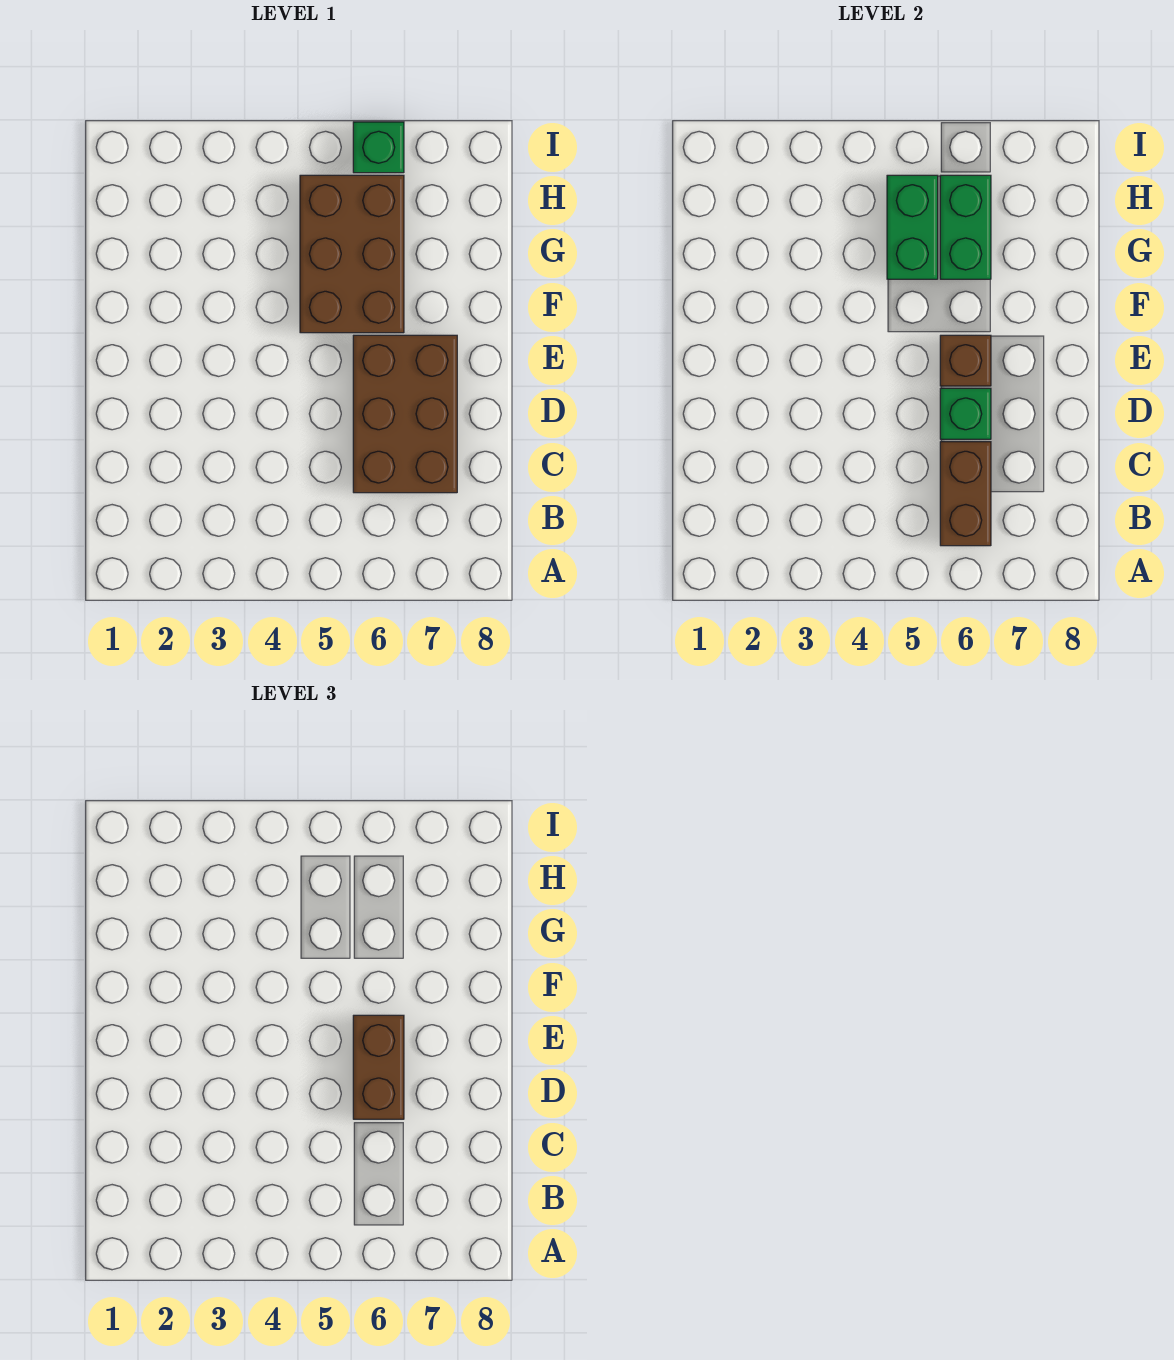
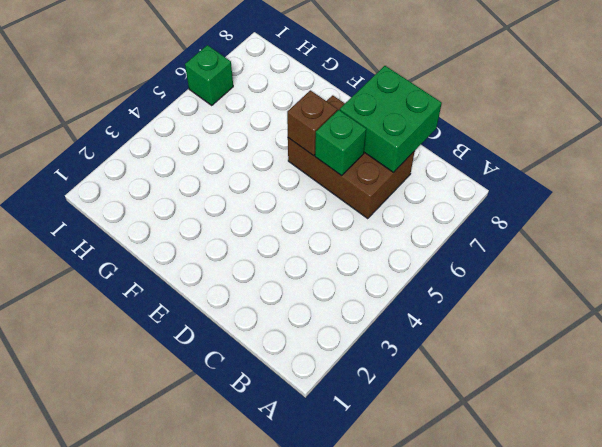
green 2x2 brick [340,66,442,172] -> none
none -> brown 2x3 brick [300,175,404,333]
none -> brown 1x2 brick [940,442,991,546]

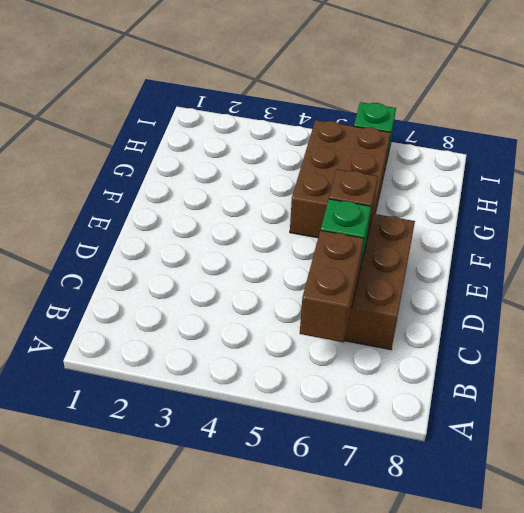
none -> green 1x2 brick [887,175,938,279]
none -> green 1x2 brick [940,175,991,279]

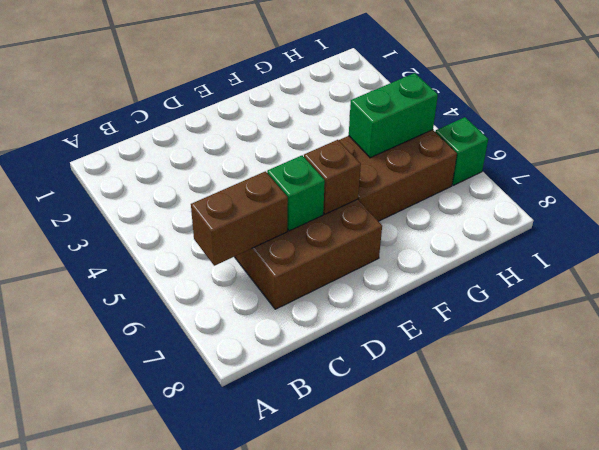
none -> green 1x2 brick [940,175,991,279]
none -> brown 1x2 brick [353,1015,404,1119]

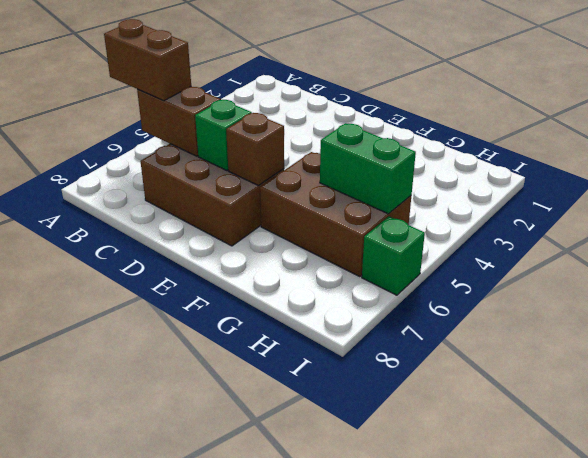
brown 1x2 brick [104,19,191,101] -> brown 1x2 brick moved to [353,1015,404,1119]
none -> green 1x2 brick [940,175,991,279]

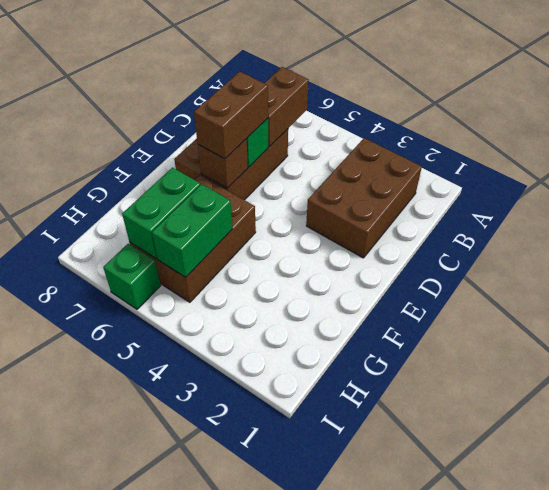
brown 2x3 brick [306,138,422,258] -> none

